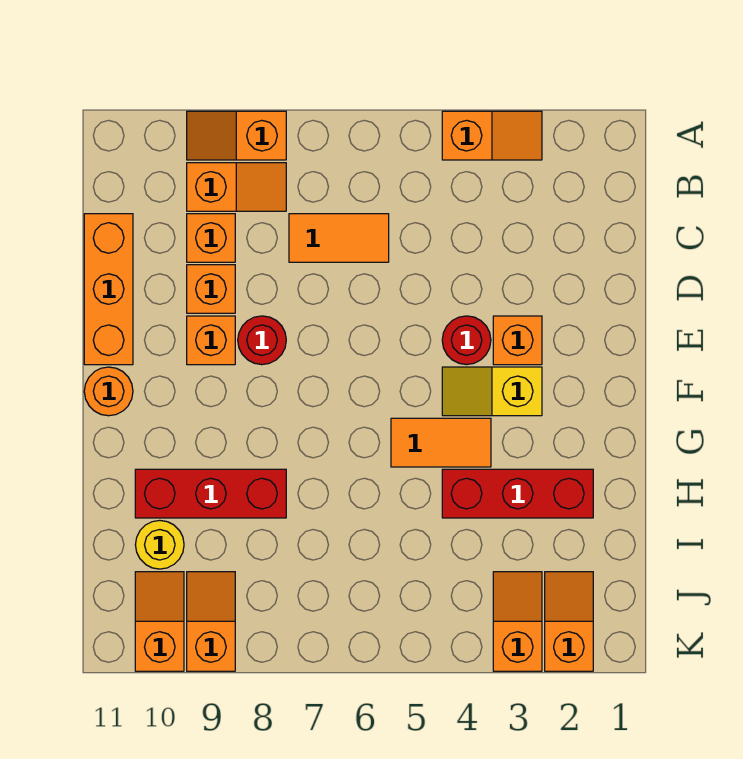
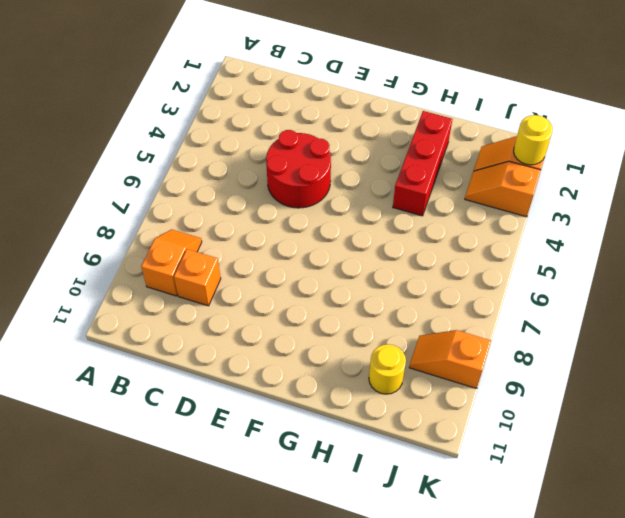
red 2x2 round brick [266,130,331,208] -> red 1x1 round brick [442,316,491,365]
yellow 1x1 round brick [514,115,553,165] -> none
none -> orange 1x2 slope [442,111,542,160]
none -> orange 1x2 slope [187,111,286,160]
none -> orange 1x2 tile [289,214,389,262]

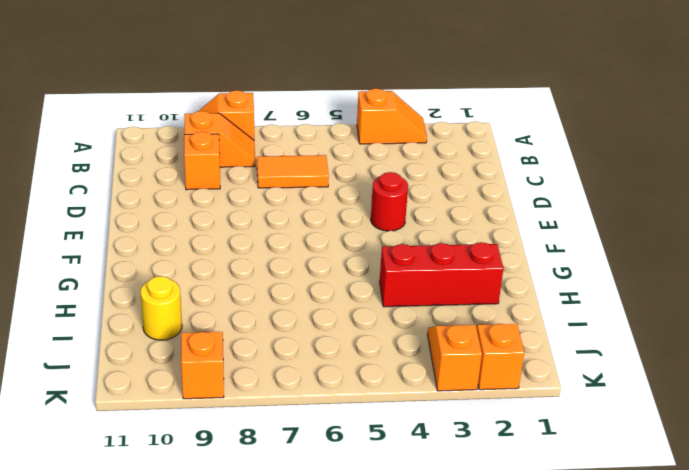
none -> orange 1x3 brick [84,214,133,365]
none -> orange 1x1 brick [187,265,235,313]
none -> orange 1x1 brick [493,316,542,365]

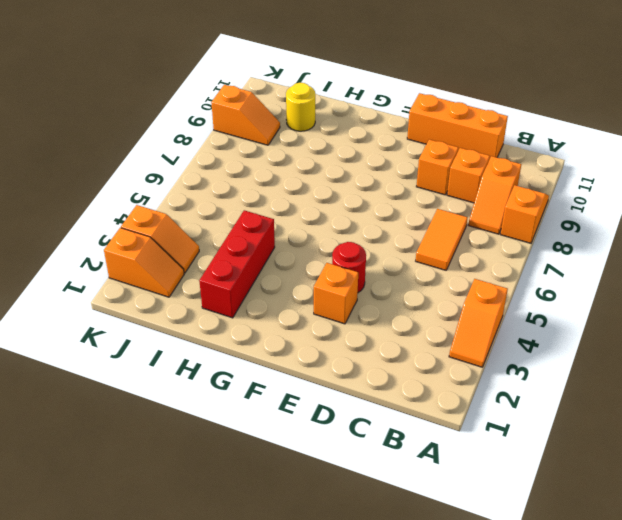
none -> red 1x1 round brick [238,316,286,365]
none -> orange 1x1 brick [187,316,235,365]
none -> yellow 1x2 slope [442,367,542,416]

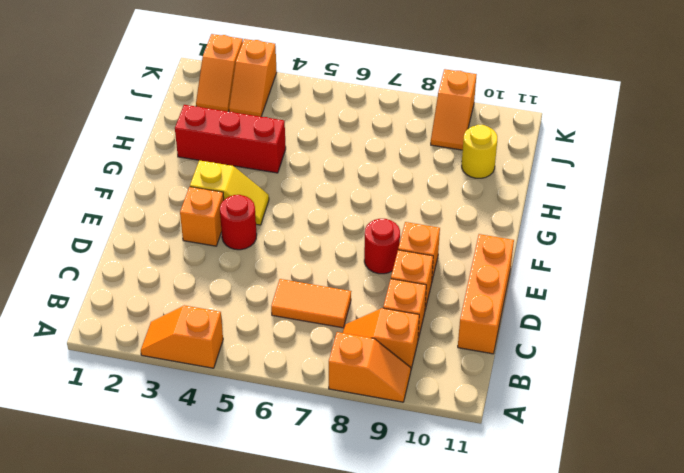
none -> orange 1x1 round brick [84,367,133,416]
none -> orange 1x2 tile [391,418,491,467]
none -> red 1x3 brick [135,469,286,518]

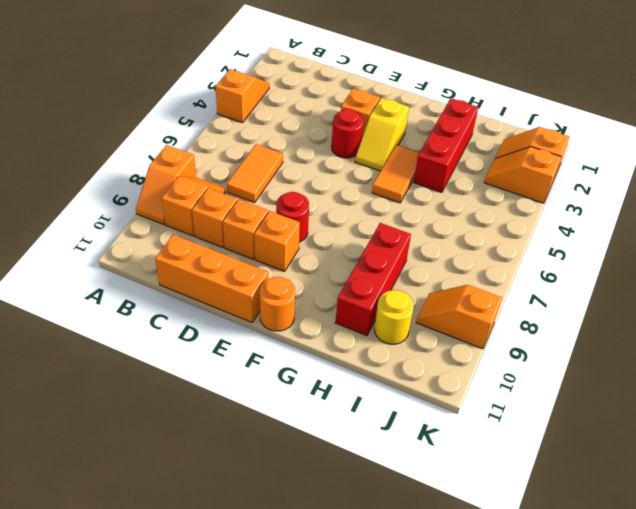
none -> orange 1x2 slope [135,572,184,671]

